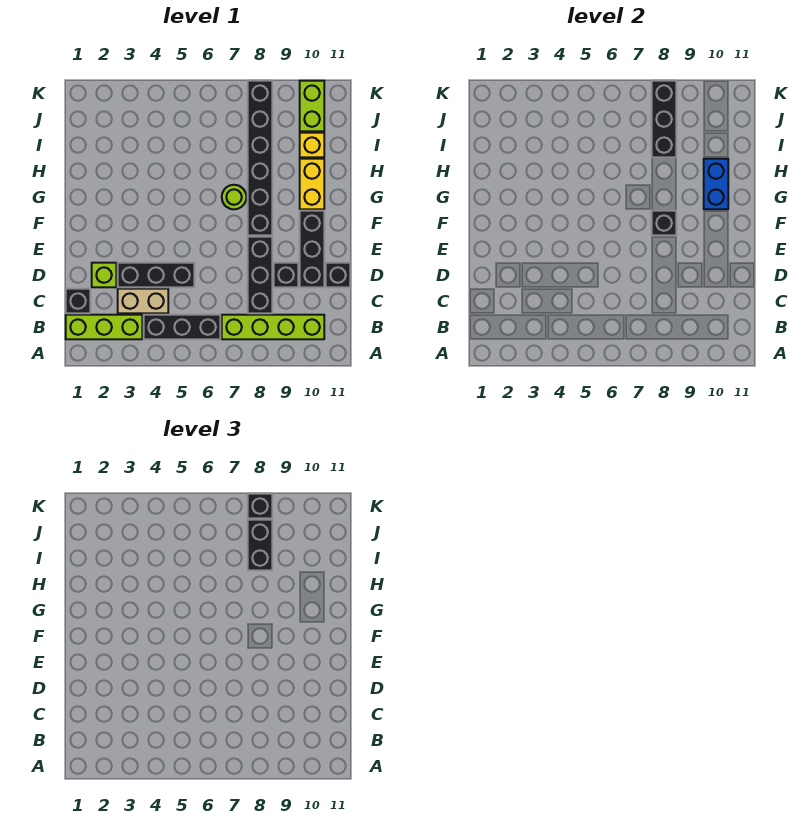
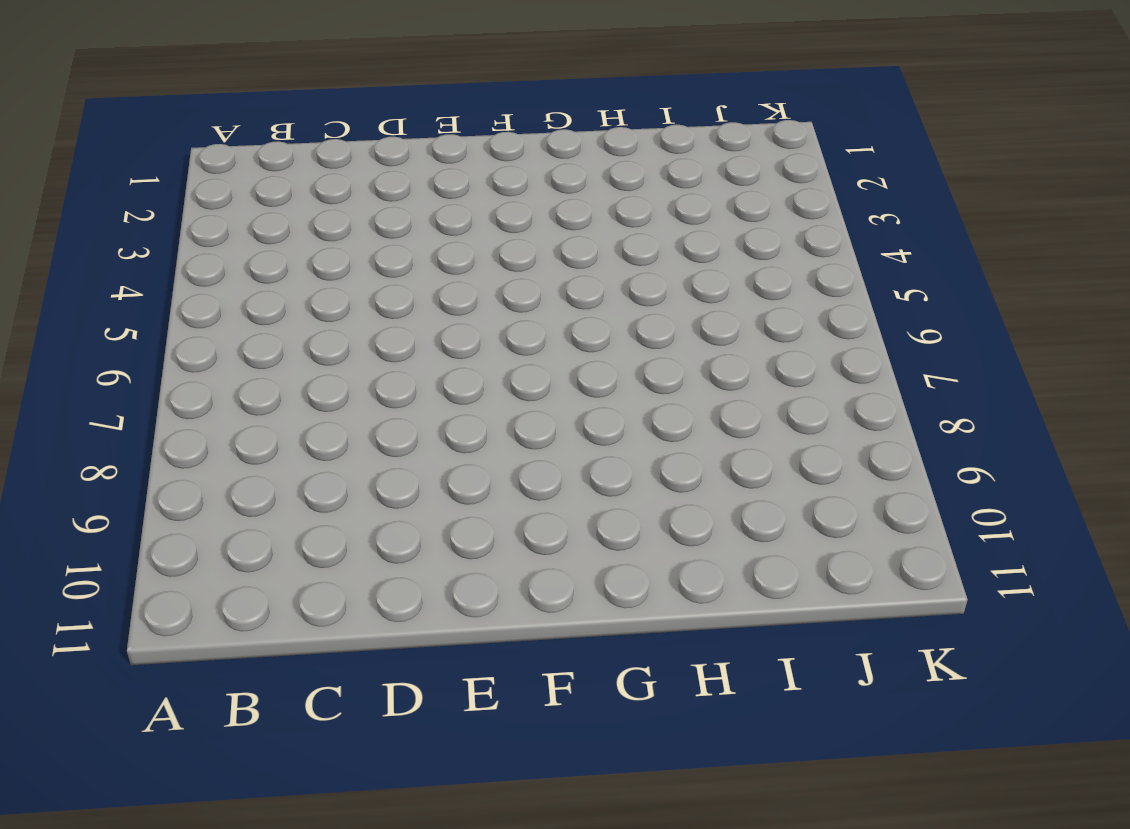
none -> lime 1x3 brick [66,315,142,339]
none -> black 1x3 brick [144,315,220,339]
none -> lime 1x4 brick [222,315,324,339]

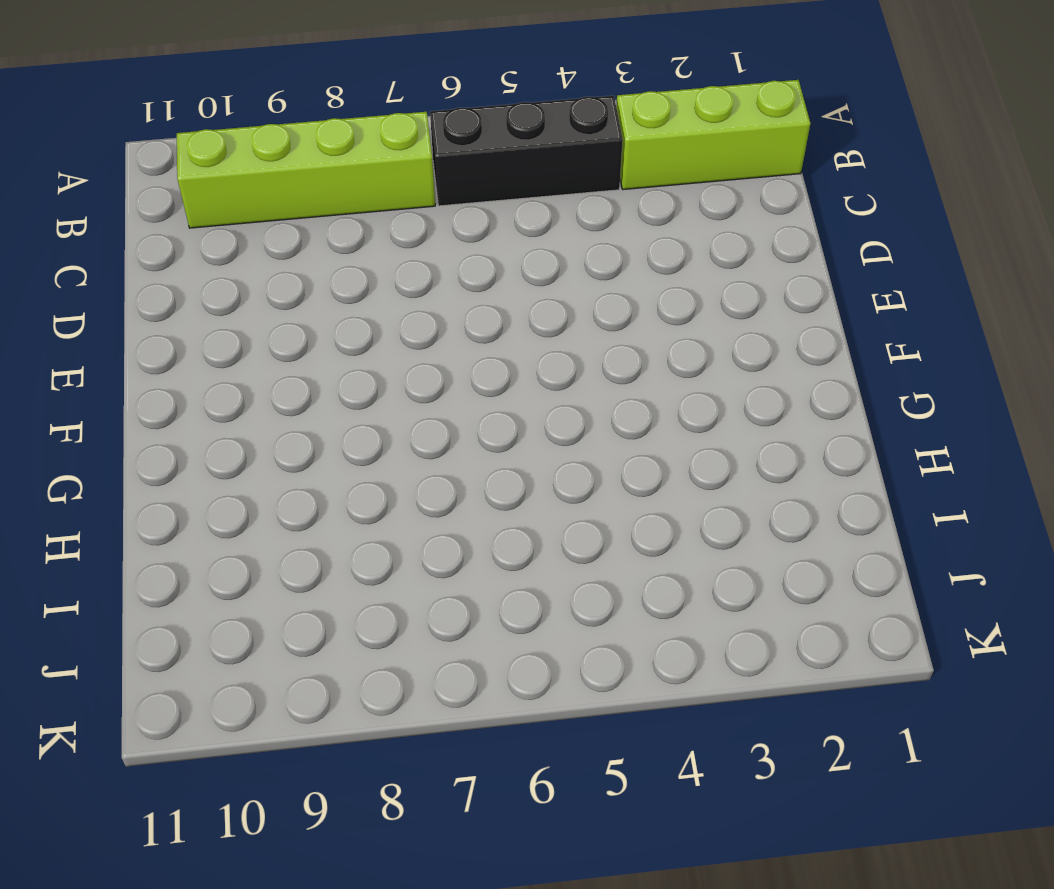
none -> black 1x1 brick [66,289,90,313]
none -> tan 1x2 brick [118,289,168,313]
none -> black 1x3 brick [248,237,272,313]

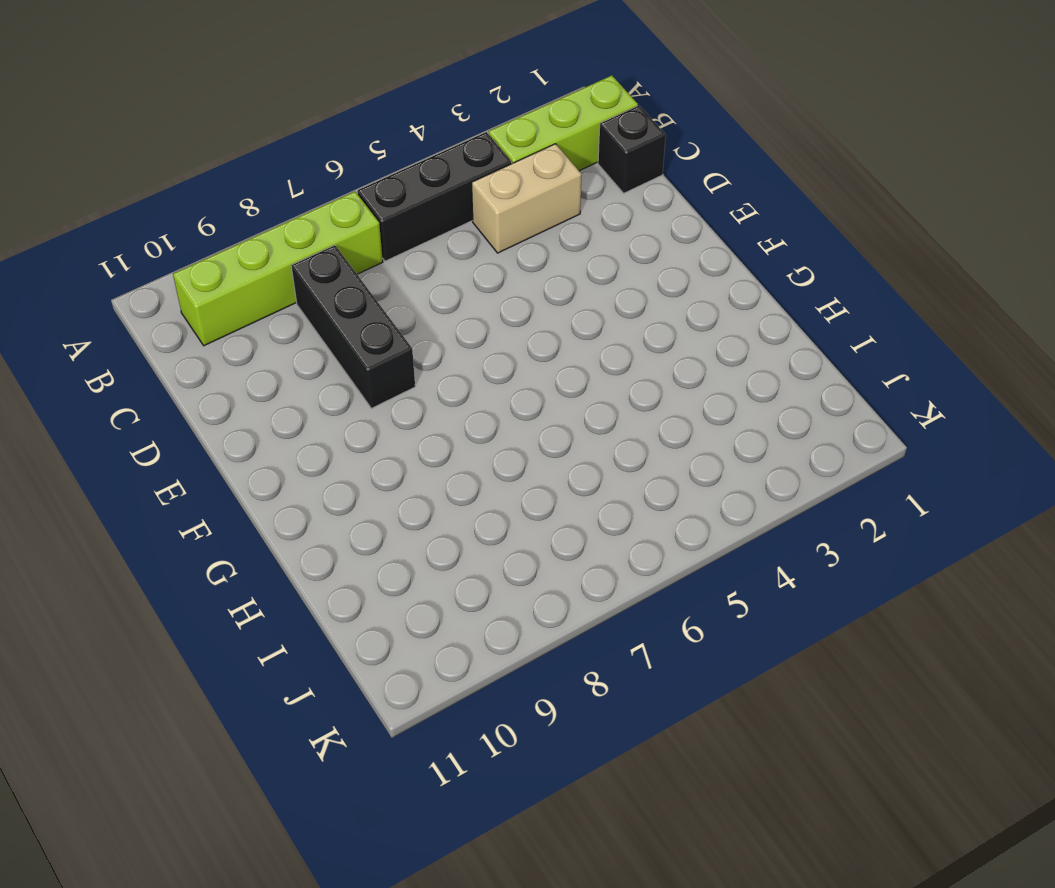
none -> lime 1x1 brick [92,263,116,287]
none -> black 1x3 brick [118,263,194,287]
none -> black 1x1 brick [274,263,298,287]

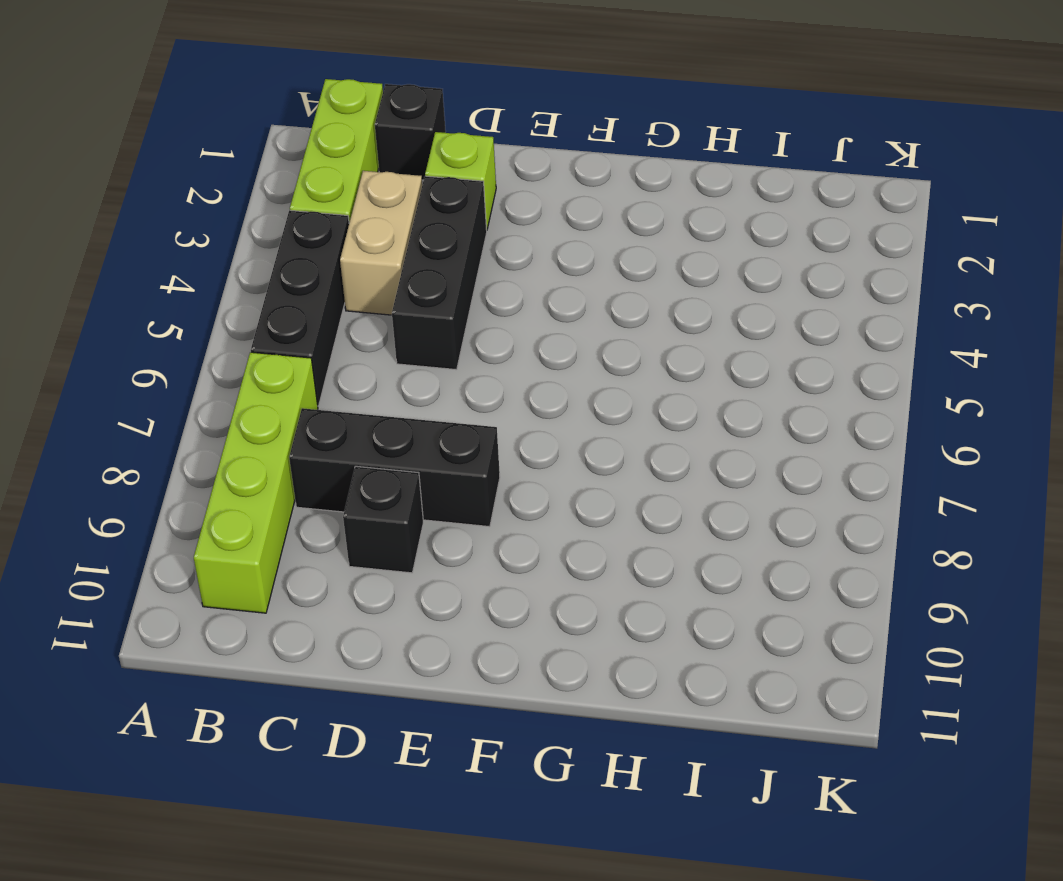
none -> black 1x3 brick [300,211,324,287]
none -> black 1x1 brick [326,263,350,287]
none -> black 1x6 brick [248,81,272,235]

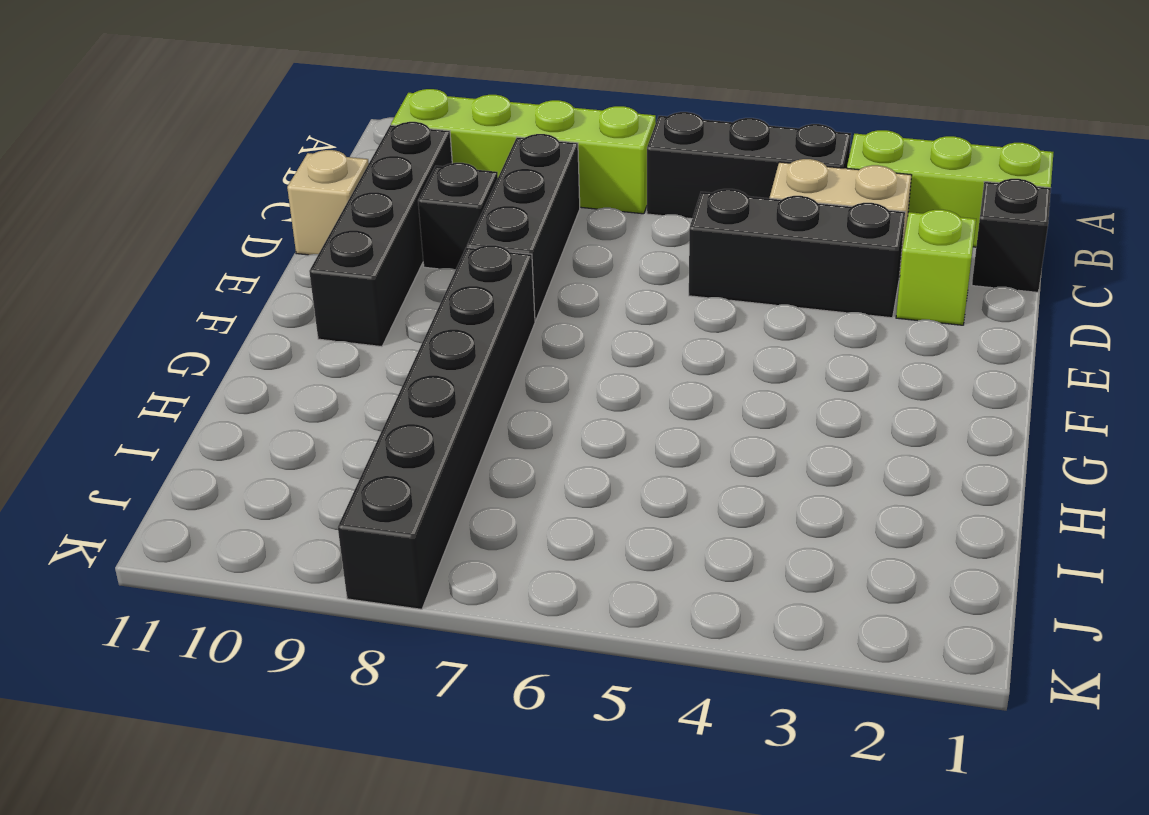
black 1x4 brick [309,122,452,347] -> black 1x3 brick [300,211,324,287]
tan 1x1 brick [287,150,369,255] -> black 1x1 brick [326,263,350,287]
none -> lime 1x1 round brick [222,185,246,209]
none -> yellow 1x2 brick [300,159,324,209]
none -> yellow 1x1 brick [300,133,324,157]

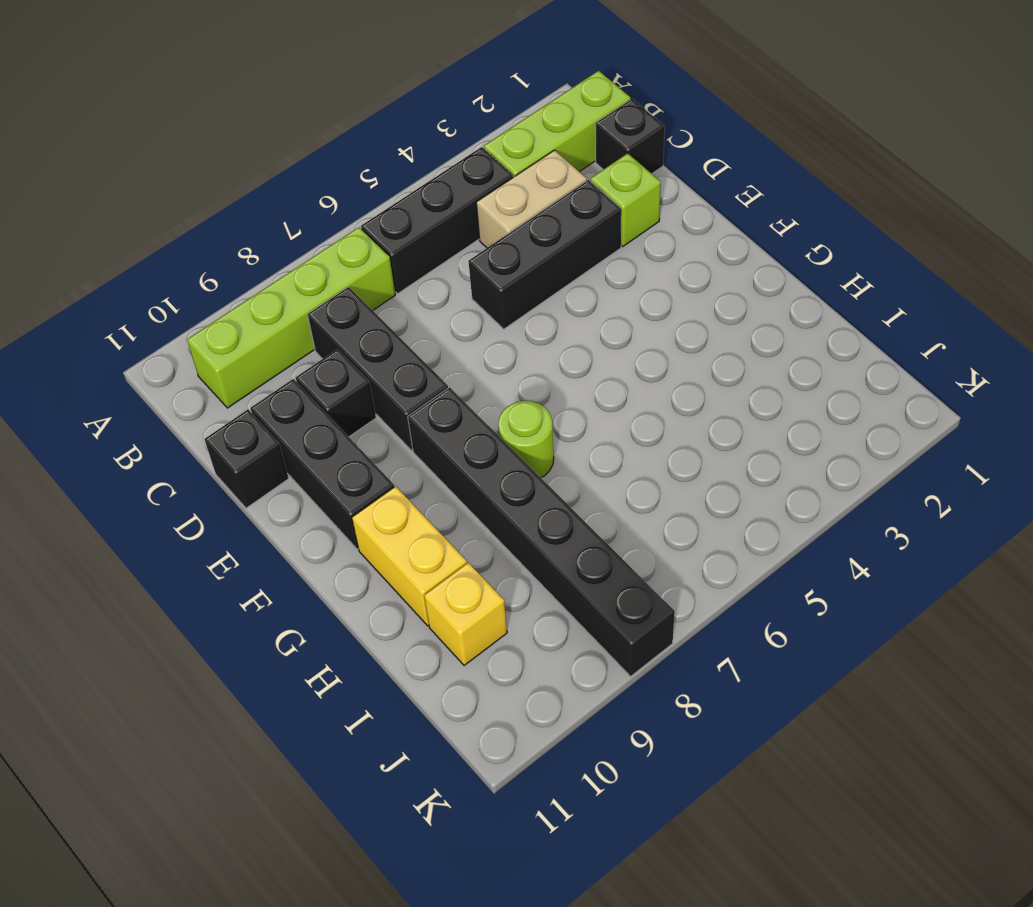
none -> lime 1x2 brick [300,81,324,131]
none -> black 1x1 brick [652,211,676,235]
none -> blue 1x2 brick [704,159,728,209]

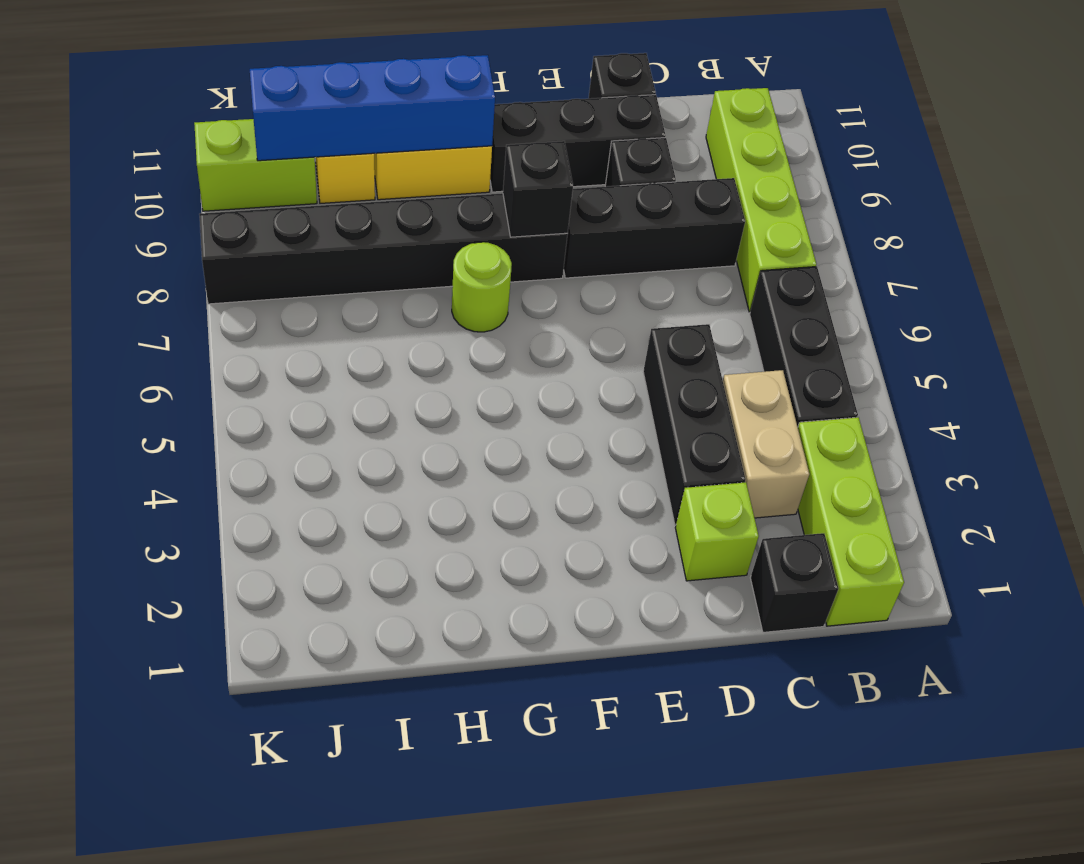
blue 1x4 brick [250,55,495,161] -> blue 1x2 brick [704,159,728,209]
none -> black 1x3 brick [652,81,676,157]
none -> black 1x2 brick [248,520,272,570]
none -> black 1x1 brick [248,494,272,518]

